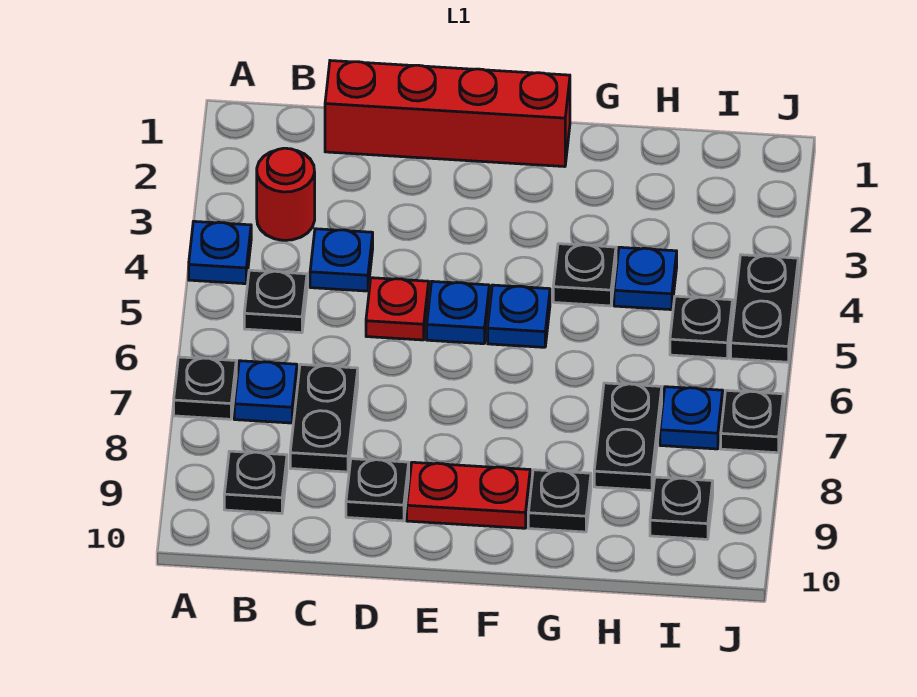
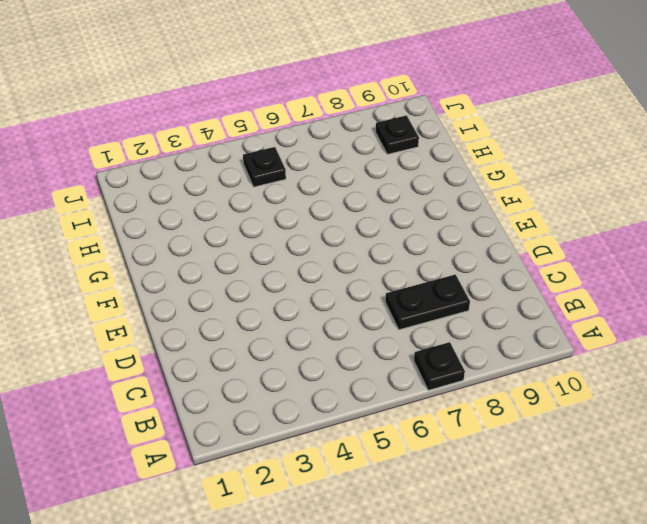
none -> blue 1x1 plate [189,221,251,284]
none -> red 1x1 round brick [257,148,315,240]
none -> black 1x1 plate [244,270,307,333]

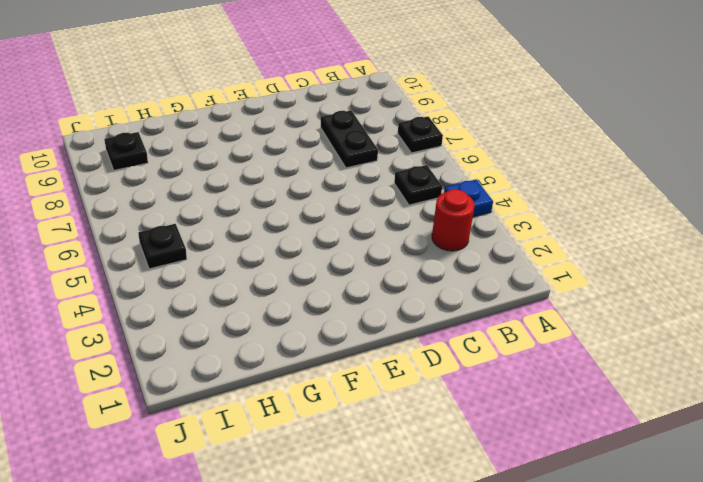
none -> blue 1x1 plate [234,361,297,423]
none -> black 1x1 plate [224,451,287,514]
none -> red 1x4 brick [325,61,570,167]

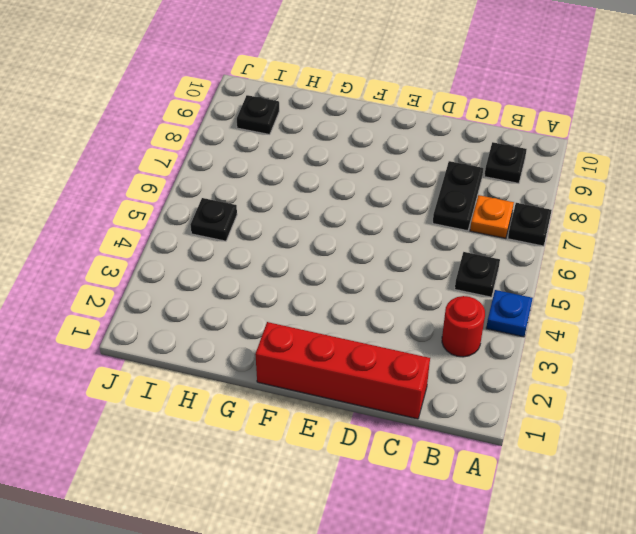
orange 1x1 plate [470,195,514,238] -> blue 1x1 plate [234,361,297,423]
none -> blue 1x1 plate [310,229,373,291]
none -> red 1x1 plate [366,278,429,340]
none -> black 1x1 plate [346,459,409,521]

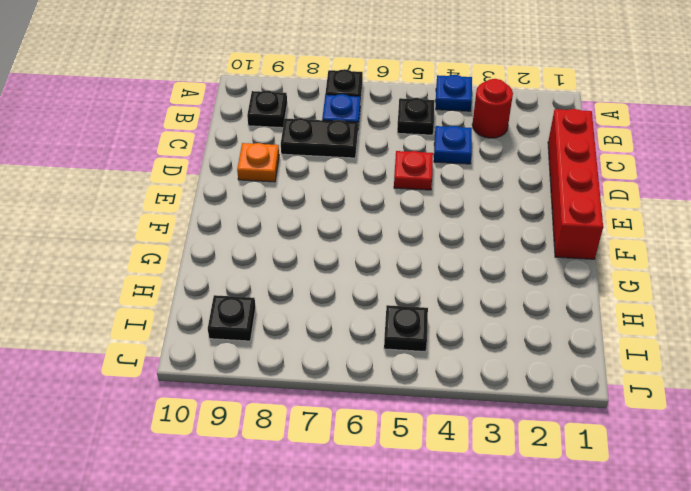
orange 1x1 plate [237,143,279,182] -> black 1x1 plate [346,459,409,521]
none -> blue 1x1 plate [427,281,489,344]
none -> red 1x2 plate [407,462,530,528]
none -> blue 1x1 plate [488,285,550,347]

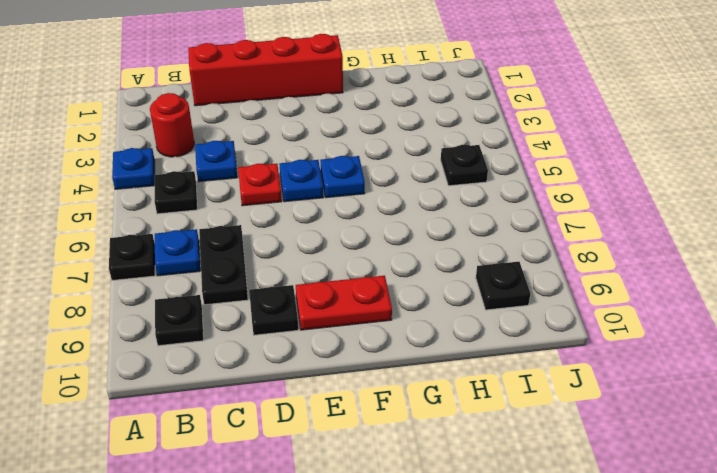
none -> black 1x1 plate [553,244,616,306]
none -> black 1x1 plate [528,470,591,532]
none -> blue 1x1 plate [614,247,677,310]

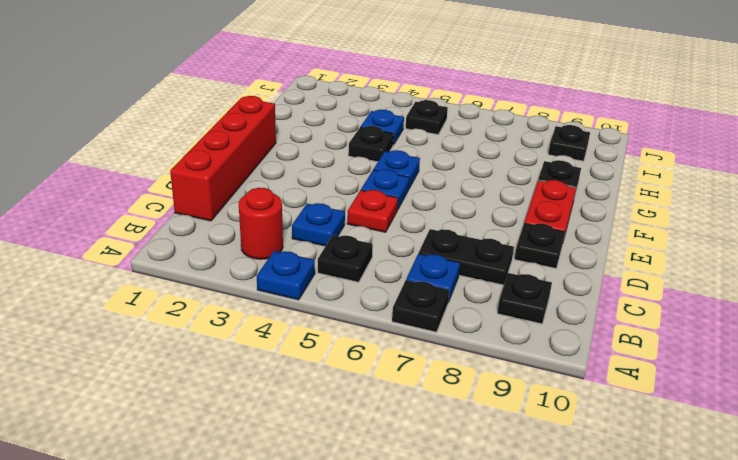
none -> black 1x2 plate [594,383,662,491]
none -> blue 1x1 plate [660,387,723,449]
none -> black 1x2 plate [731,255,798,362]

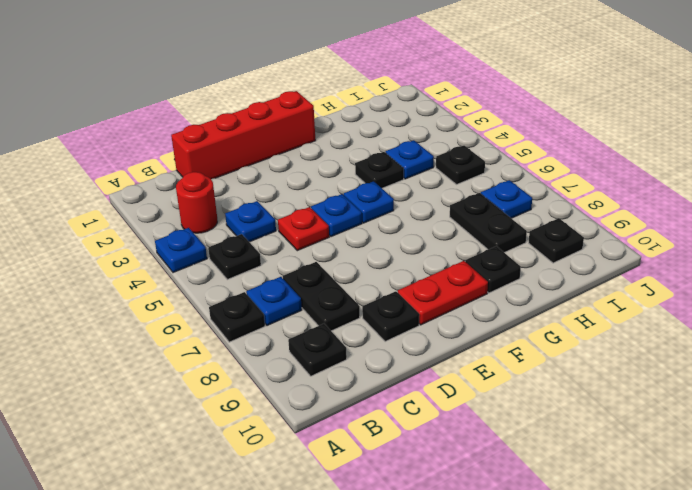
none -> black 1x2 plate [731,255,798,362]
none -> black 1x1 plate [721,390,783,453]

